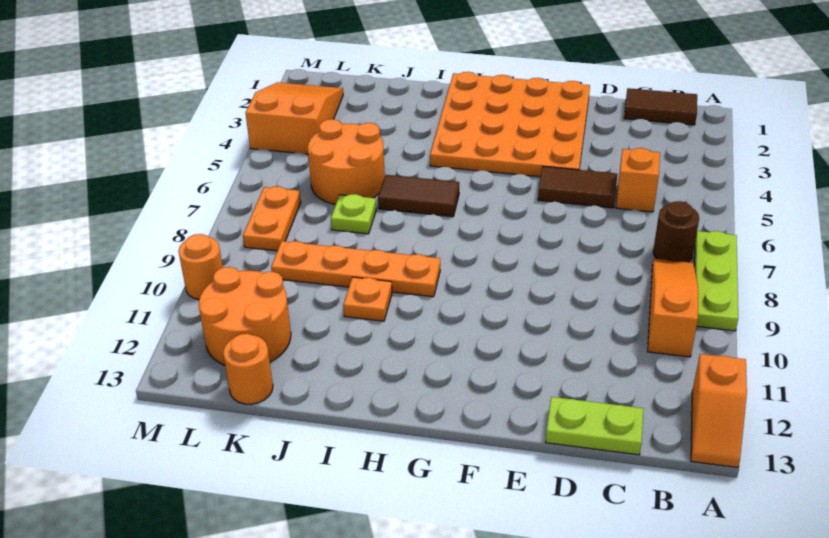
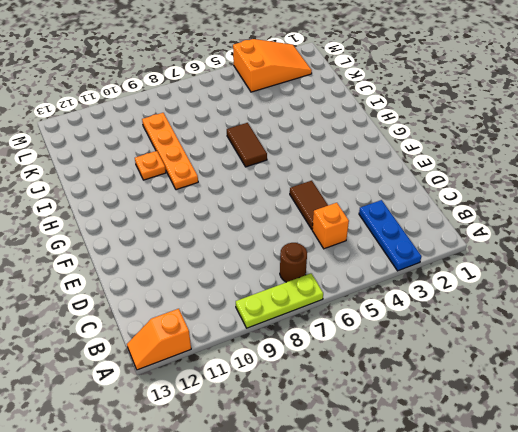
blue 1x3 plate [359,200,422,271] -> none
none -> brown 1x2 tile [624,88,697,125]
none -> orange 1x3 slope [648,259,698,357]
none -> lime 1x2 plate [545,397,644,455]

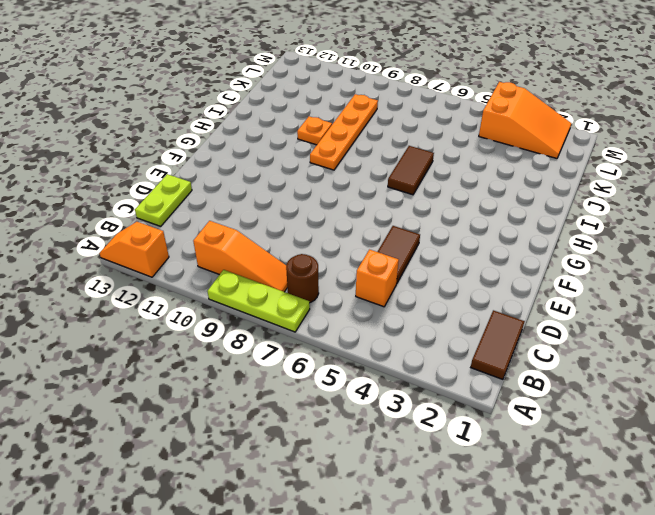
none -> orange 4x4 plate [430,72,590,177]
none -> orange 2x2 round brick [308,119,385,204]
none -> lime 1x1 plate [331,194,376,234]

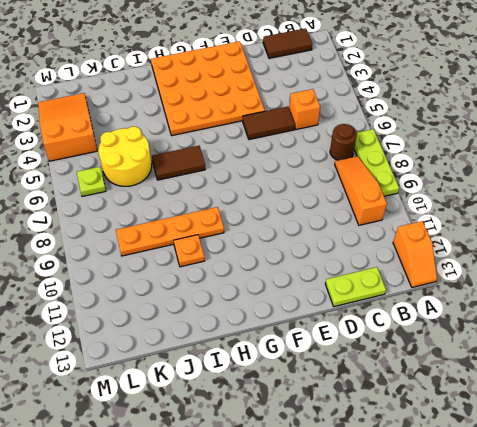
yellow 2x2 round brick [98,127,152,186] -> orange 2x2 round brick [308,119,385,204]
lime 1x1 plate [77,167,106,197] -> lime 1x1 plate moved to [331,194,376,234]
none -> orange 2x2 round brick [199,267,291,365]
none -> orange 1x1 round brick [223,334,273,404]
none -> orange 1x2 plate [243,186,301,251]

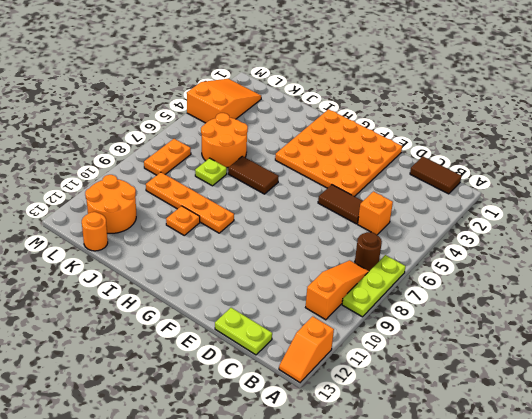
none -> orange 1x1 round brick [178,234,223,300]

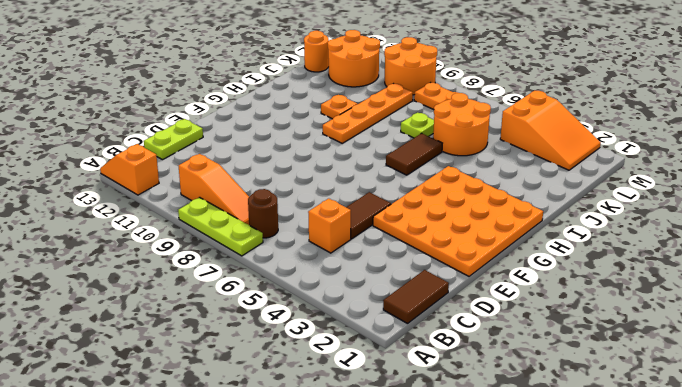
orange 2x2 round brick [384,37,437,95] -> orange 1x1 round brick [178,234,223,300]

